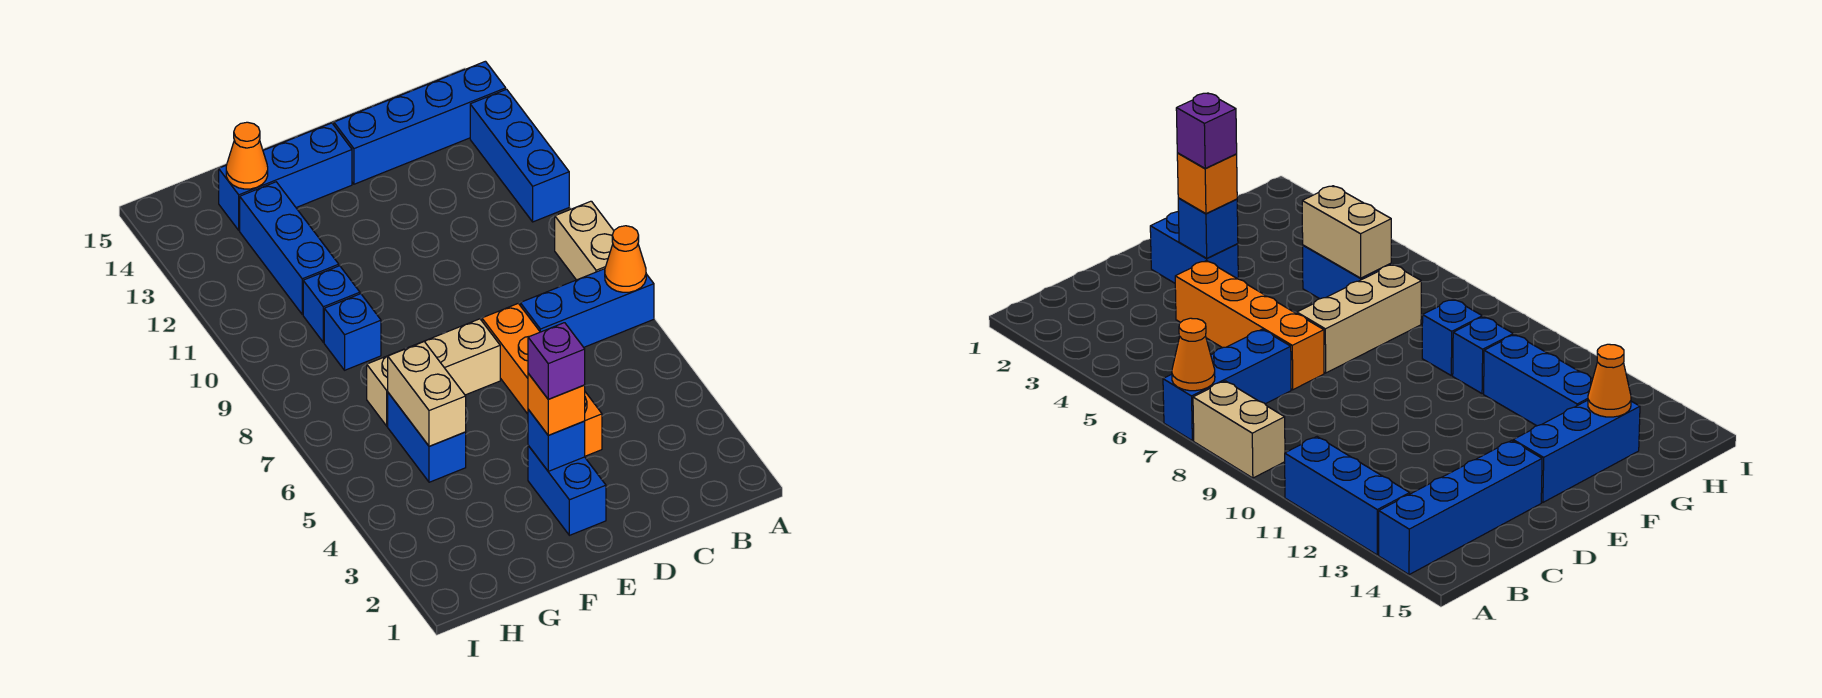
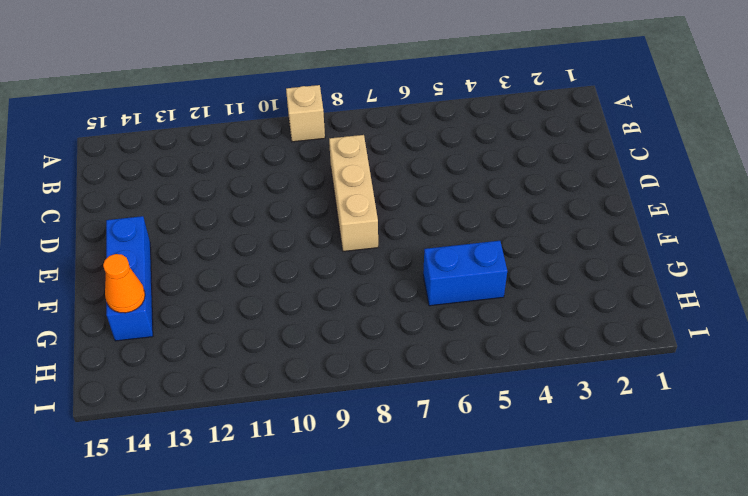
tan 1x1 brick [286,85,325,142] -> tan 1x2 brick [555,201,614,280]
tan 1x3 brick [329,135,378,251] -> tan 1x3 brick moved to [367,319,500,426]
none -> blue 1x3 brick [520,269,654,347]
none -> blue 1x3 brick [470,89,569,222]
none -> blue 1x4 brick [334,61,506,184]

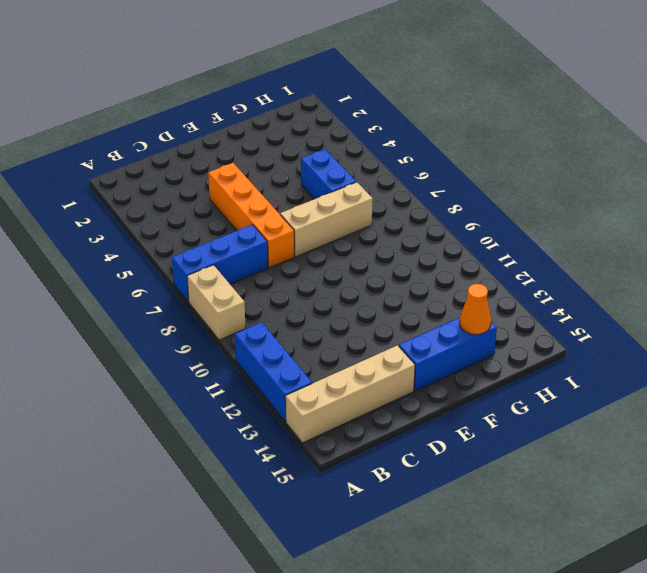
tan 1x4 brick [285,345,415,443] -> blue 1x4 brick [334,61,506,184]
none -> blue 1x2 brick [528,446,606,535]
none -> blue 1x1 brick [324,294,381,370]
none -> blue 1x1 brick [303,266,360,342]

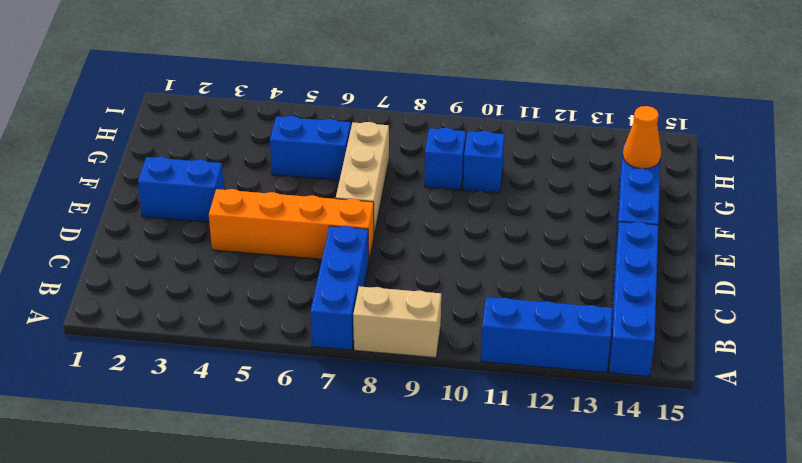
none -> blue 1x3 brick [240,182,339,314]
none -> orange 1x1 cone [605,226,646,292]
none -> blue 1x1 brick [528,410,585,471]

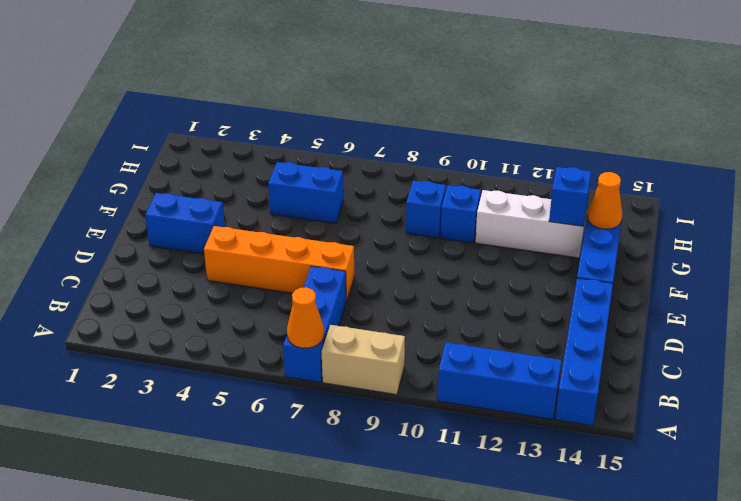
white 1x3 brick [475,190,586,258] -> blue 1x3 brick [240,182,339,314]
blue 1x1 brick [549,167,591,226] -> blue 1x1 brick moved to [528,410,585,471]
none -> tan 1x3 brick [367,319,500,426]
none -> tan 1x2 brick [388,342,466,446]
none -> orange 1x1 brick [528,373,585,435]

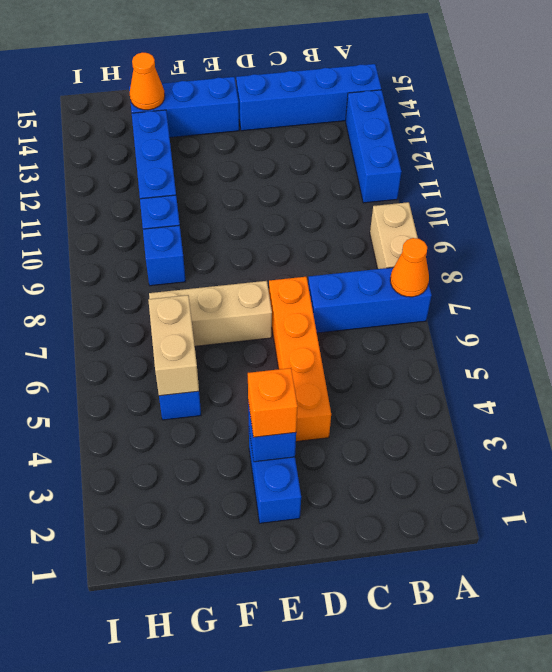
none -> purple 1x1 brick [528,323,585,399]

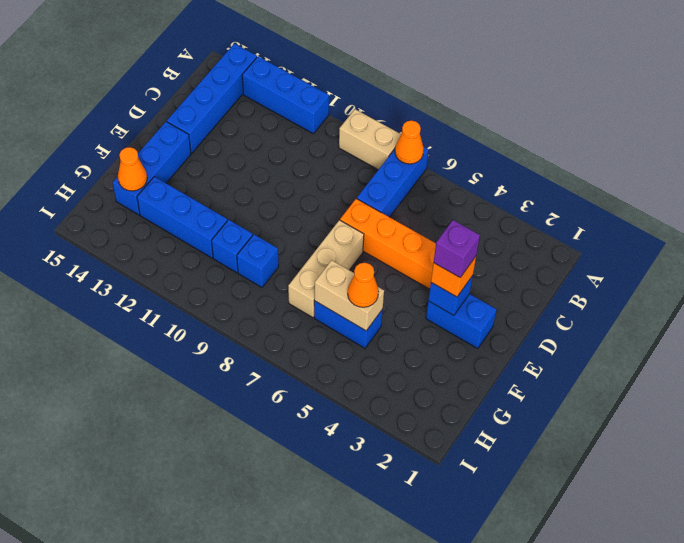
orange 1x1 cone [348,263,379,307] -> none

